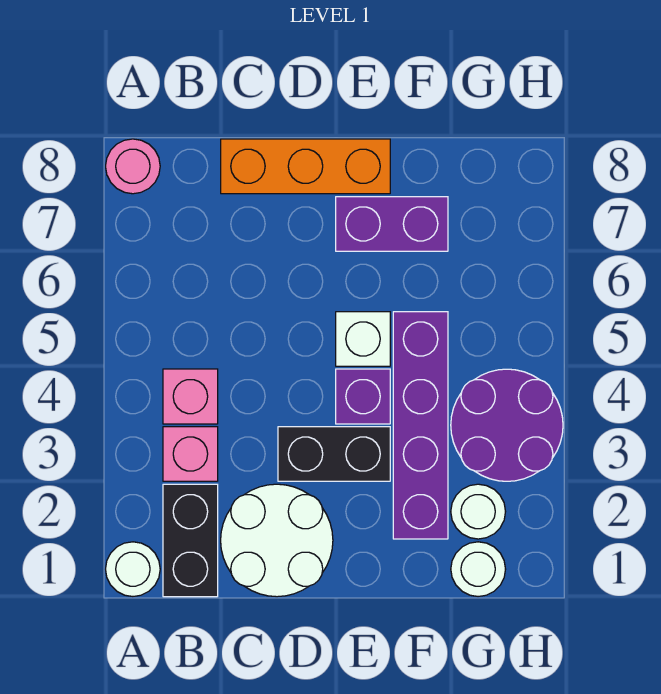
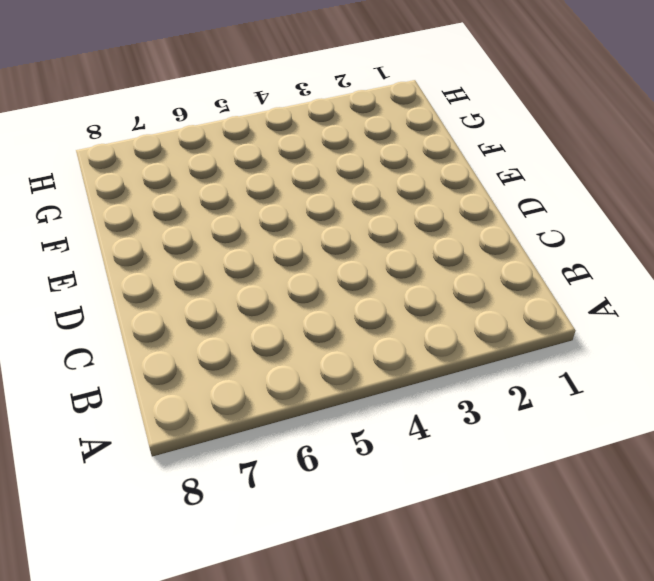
none -> white 1x1 round brick [106,542,160,597]
none -> pink 1x1 round brick [106,139,160,194]
none -> black 1x2 brick [163,484,218,597]

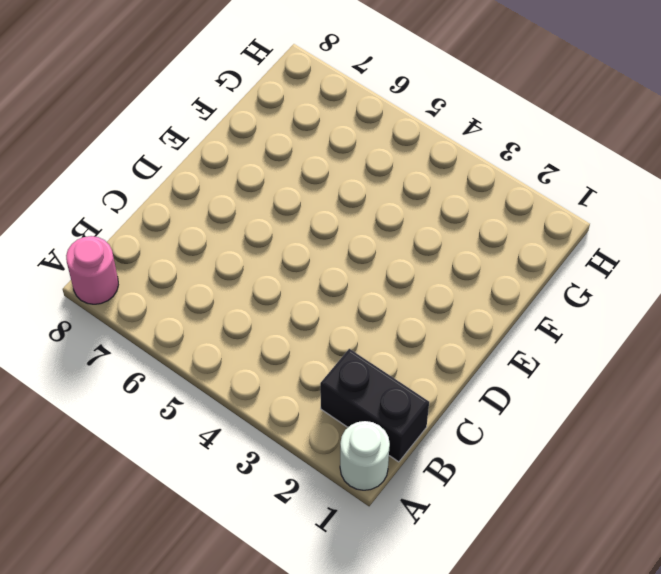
none -> pink 1x1 brick [163,427,218,481]
none -> pink 1x1 brick [163,369,218,424]
none -> white 2x2 round brick [221,484,333,597]

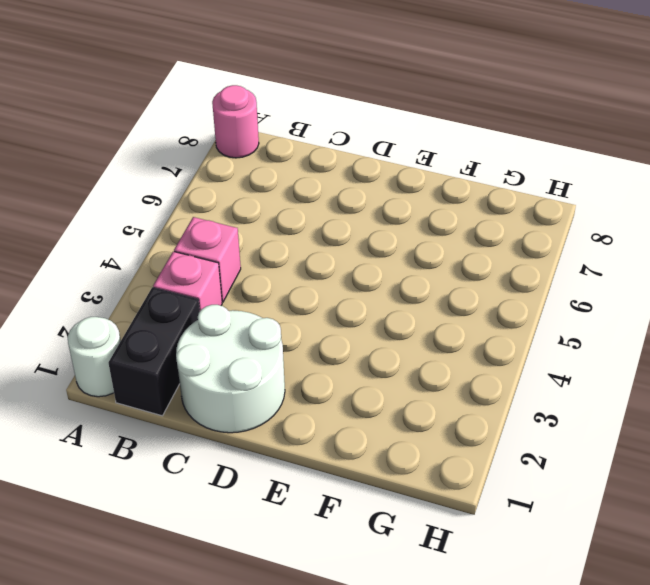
none -> orange 1x3 brick [221,139,390,194]
none -> black 1x2 brick [278,427,390,481]
none -> purple 1x1 brick [336,369,390,424]

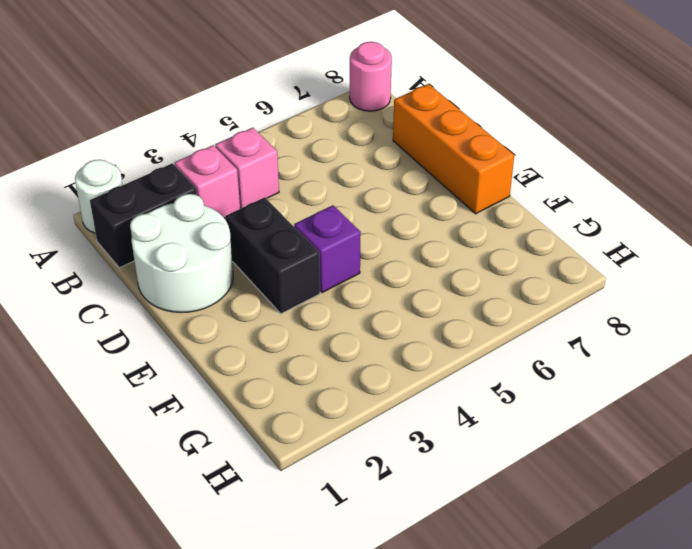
none -> white 1x1 brick [336,312,390,366]
none -> purple 1x2 brick [336,197,448,251]
none -> purple 1x4 brick [393,312,448,539]

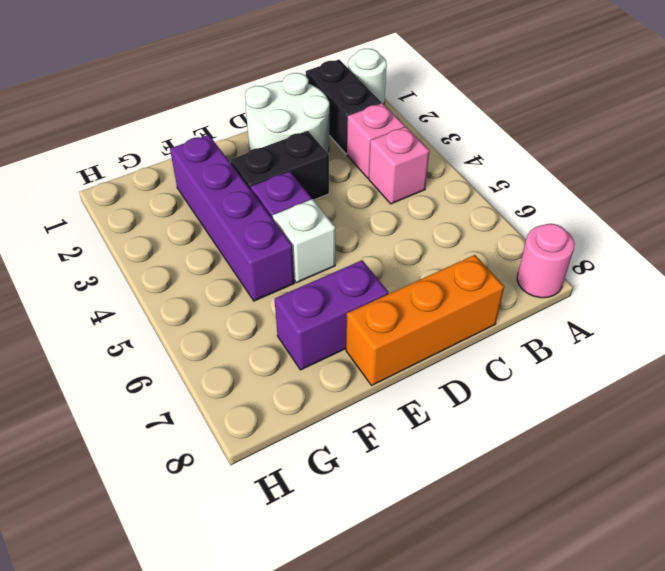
none -> white 1x1 round brick [451,542,506,597]
none -> white 1x1 round brick [451,484,506,539]
none -> purple 2x2 round brick [451,369,563,481]

